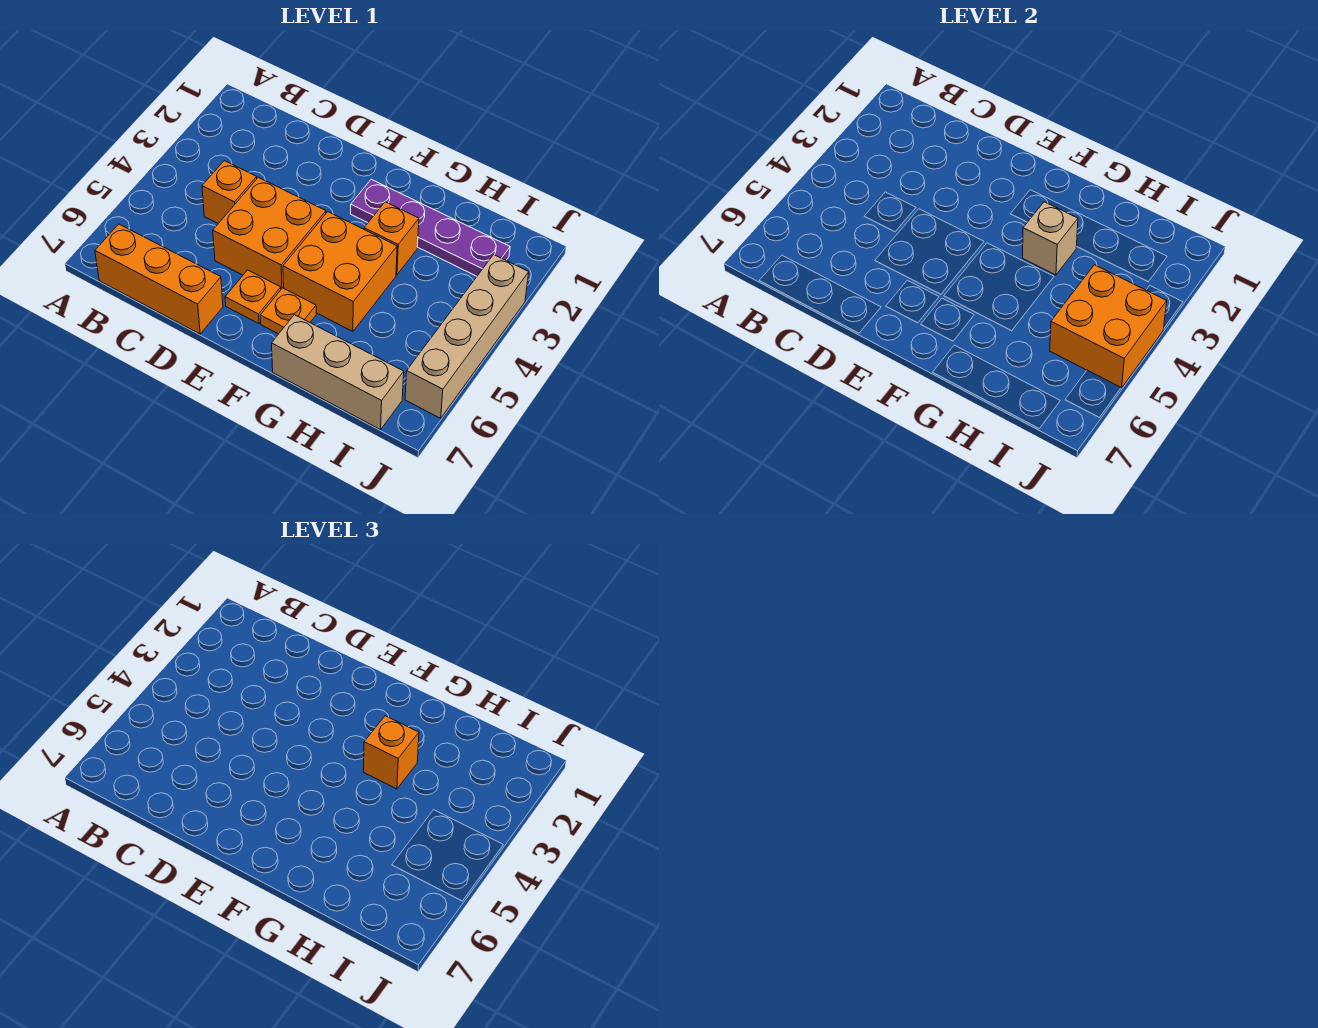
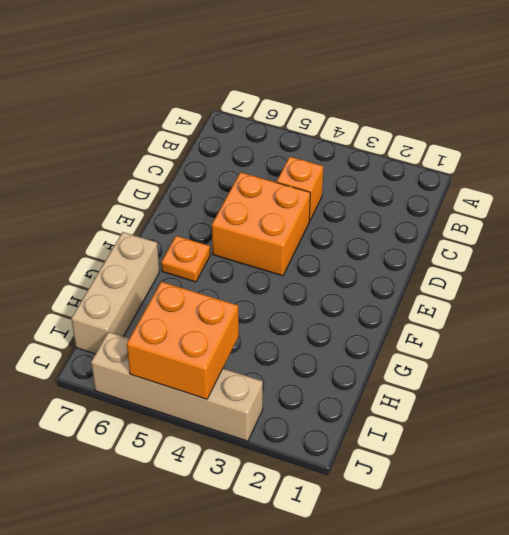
none -> orange 1x3 brick [95,224,223,334]
none -> orange 1x1 plate [225,270,281,324]
none -> purple 1x4 plate [351,179,510,276]

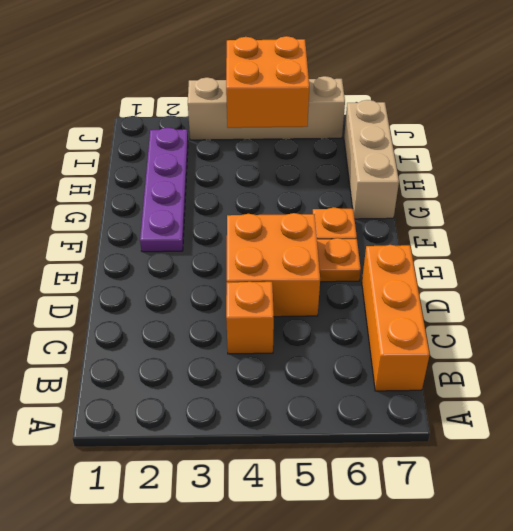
none -> orange 2x2 brick [283,212,397,332]
none -> orange 1x1 brick [364,202,419,275]
none -> tan 1x1 brick [1023,202,1078,275]

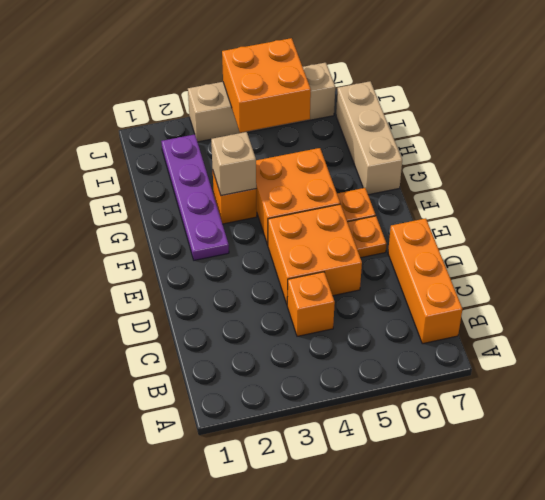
none -> orange 1x1 brick [364,716,419,789]

